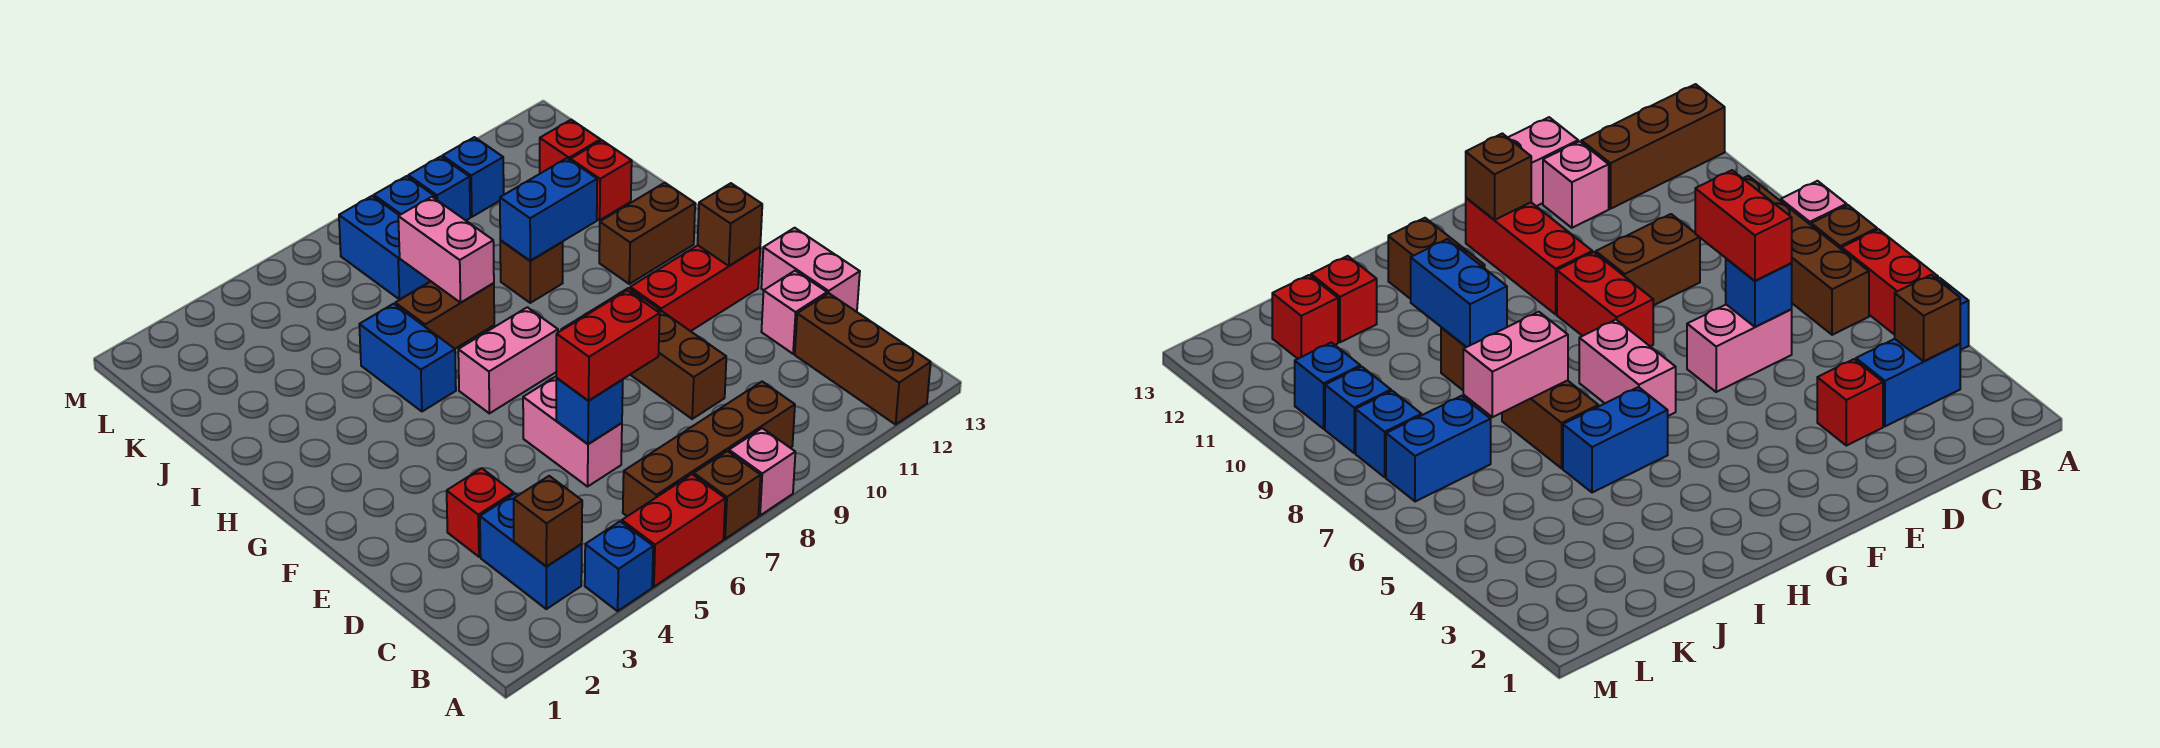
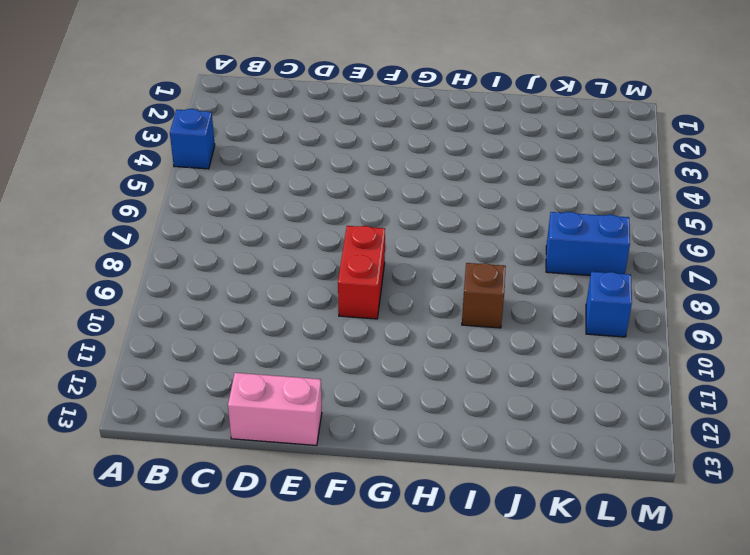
none -> red 1x2 brick [622,474,725,587]
none -> brown 1x1 brick [694,451,761,539]
none -> pink 1x1 brick [729,428,795,516]
none -> brown 1x3 brick [795,293,931,425]

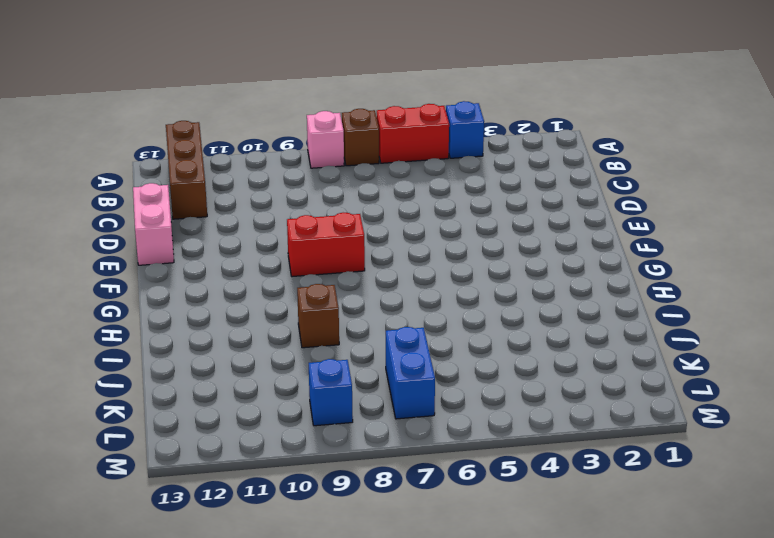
none -> blue 1x2 brick [480,494,582,609]
none -> brown 1x4 brick [623,382,795,516]
none -> red 1x1 brick [447,468,514,557]
none -> pink 1x2 brick [523,377,622,487]

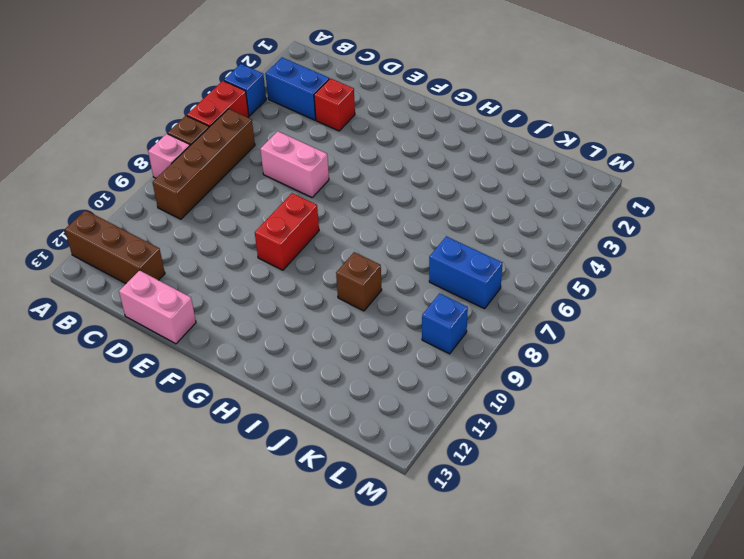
none -> brown 1x2 brick [630,311,726,419]
none -> pink 1x1 brick [761,271,827,354]
none -> red 1x3 brick [630,245,760,331]
none -> pink 1x2 brick [458,307,558,413]

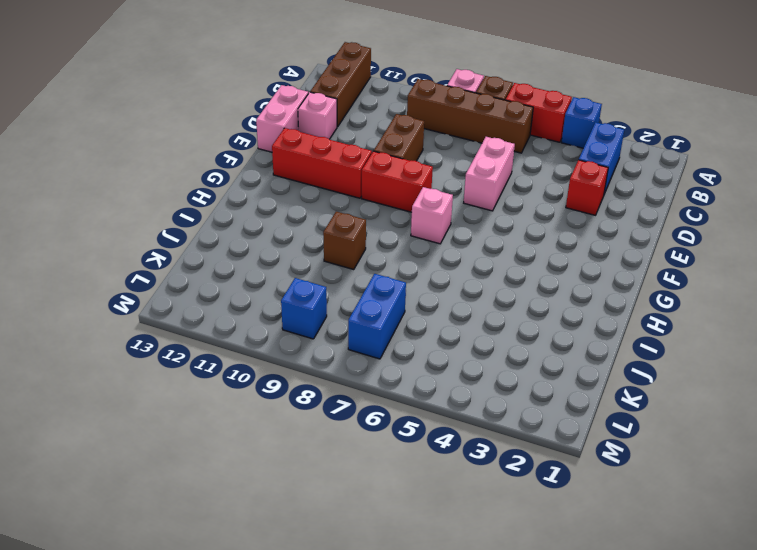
pink 1x1 brick [411,187,453,244] -> pink 1x2 brick [458,307,558,413]
none -> blue 1x2 brick [359,304,456,411]
none -> brown 1x2 brick [599,183,695,284]
none -> brown 1x2 brick [395,282,494,349]
none -> red 1x1 brick [571,141,632,220]

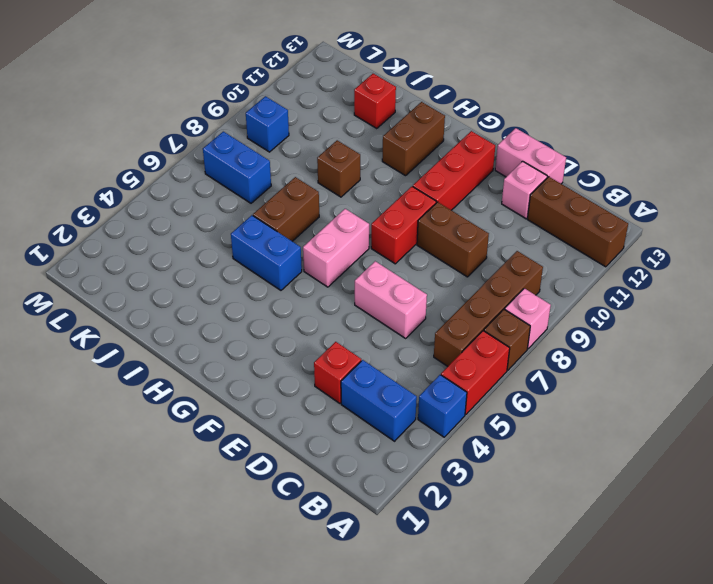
none -> red 1x1 brick [540,120,600,173]
none -> blue 1x1 brick [374,176,436,215]
none -> blue 1x1 brick [442,137,504,217]
none -> brown 1x1 brick [514,476,582,566]

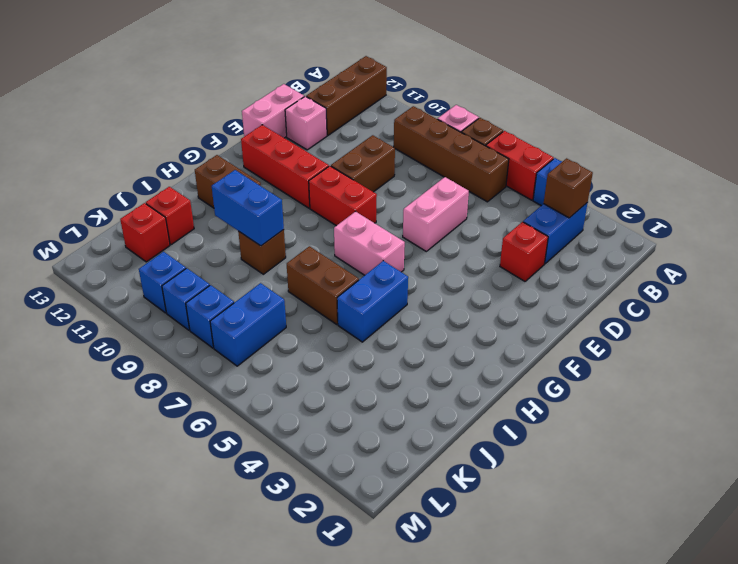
none -> blue 1x1 brick [556,378,623,444]
none -> brown 1x1 brick [698,183,762,266]
none -> pink 1x2 brick [398,197,494,303]
none -> red 1x2 brick [556,290,660,401]

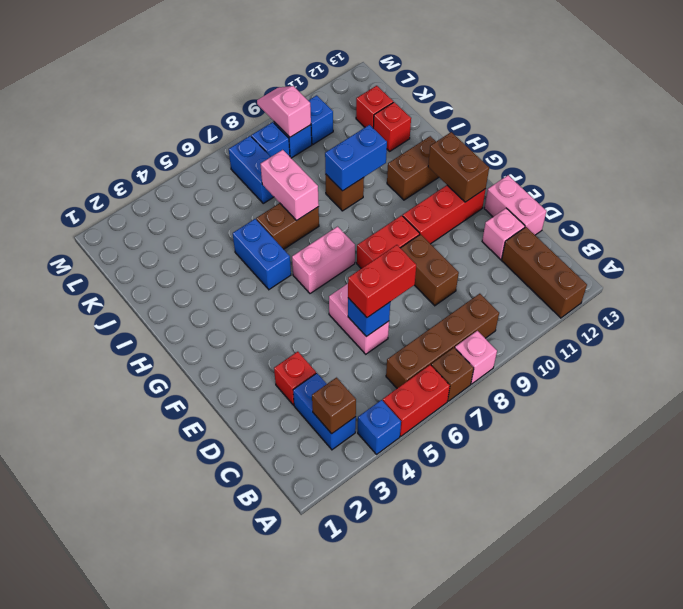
brown 1x2 brick [428,132,489,202] -> brown 1x1 brick [698,183,762,266]
pink 1x2 slope [257,86,311,137] -> none

